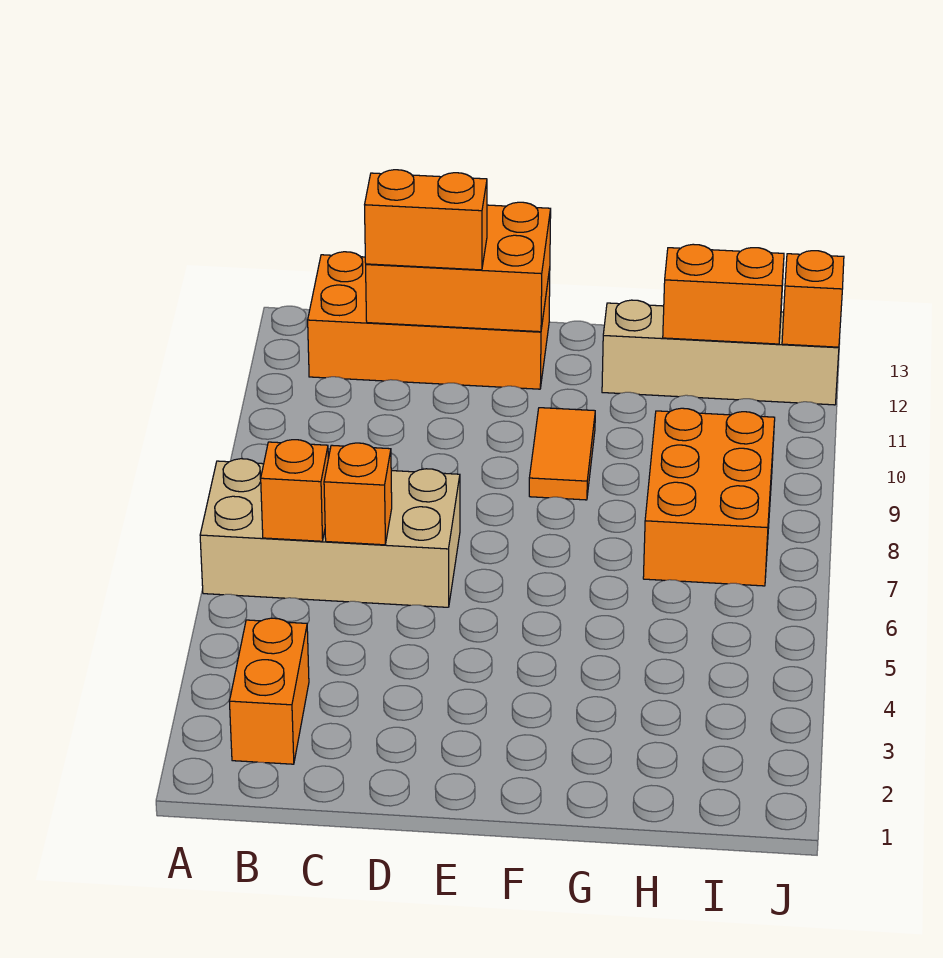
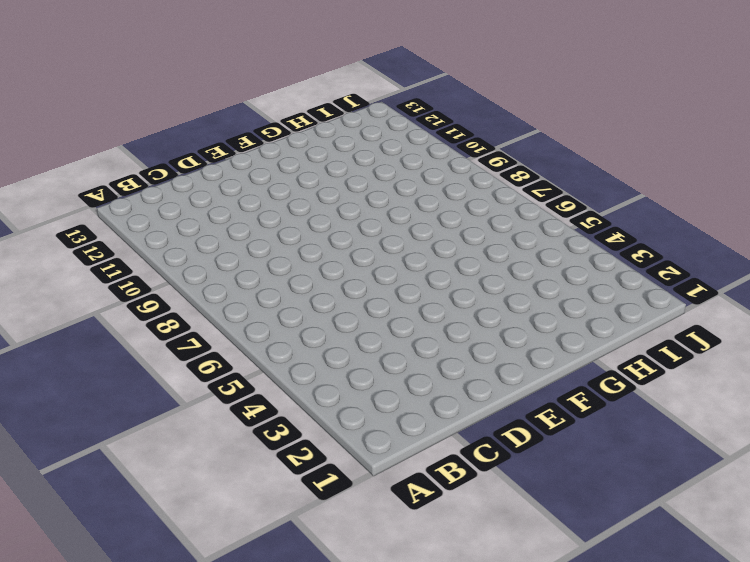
none -> tan 2x4 brick [200,459,460,607]
none -> orange 1x2 brick [230,618,309,764]
none -> orange 2x4 brick [308,252,550,389]

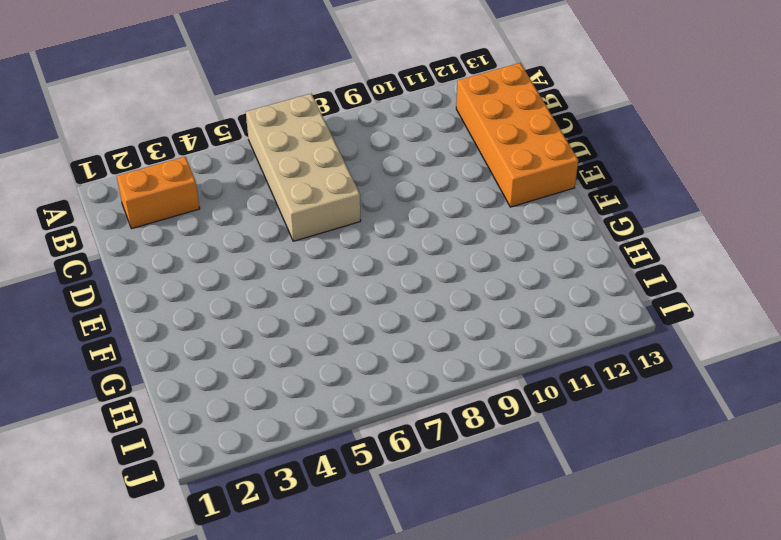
none -> orange 1x2 tile [529,408,595,500]
none -> tan 1x4 brick [602,300,839,405]
none -> orange 2x3 brick [643,408,775,586]

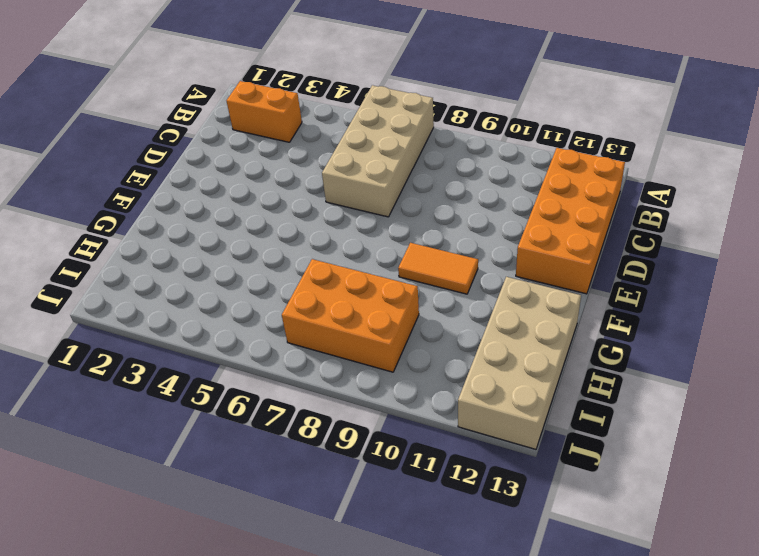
tan 2x4 brick [458,277,581,449] -> tan 1x4 brick [602,300,839,405]
none -> orange 1x1 brick [261,440,328,541]
none -> orange 1x1 brick [324,443,392,545]
none -> orange 2x3 brick [366,202,551,332]

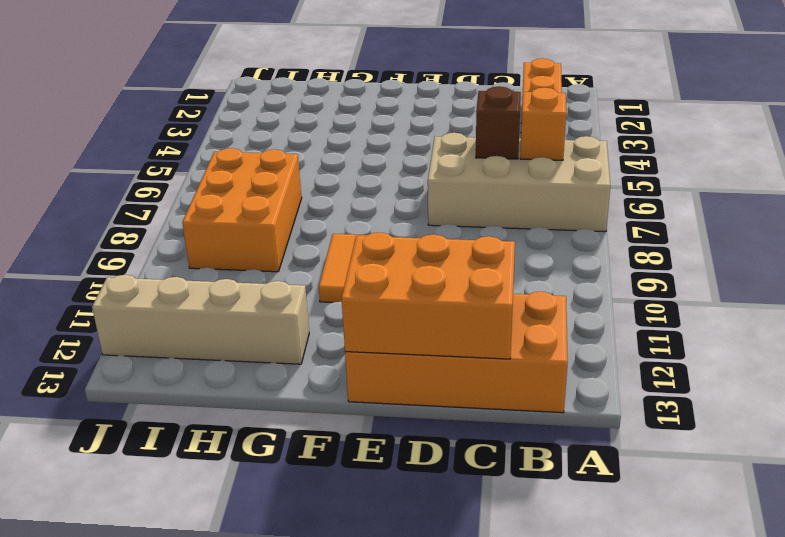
brown 1x1 brick [476,86,521,159] -> orange 1x1 brick [324,443,392,545]
none -> orange 1x2 brick [663,244,784,344]
none -> orange 1x1 brick [782,251,844,347]
none -> orange 1x2 brick [365,170,487,270]

